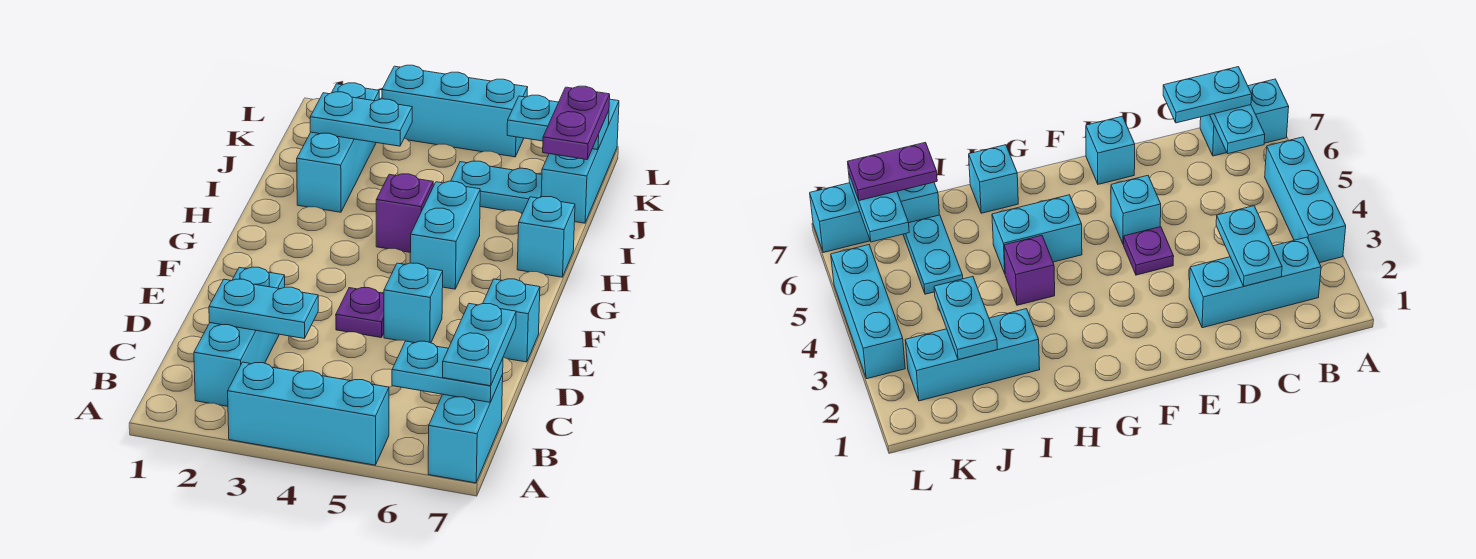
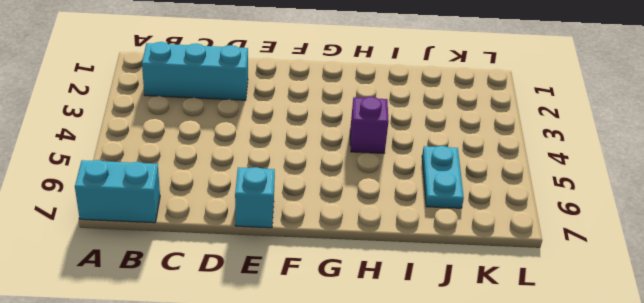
none -> cyan 1x3 brick [228,362,389,465]
none -> purple 1x1 plate [336,288,384,337]
none -> cyan 1x1 brick [384,263,443,343]

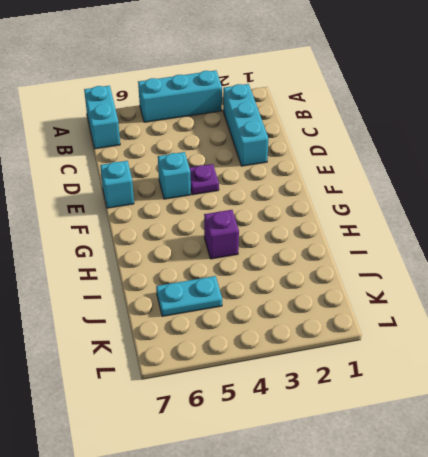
none -> cyan 1x2 brick [410,181,480,289]
none -> cyan 1x1 brick [517,197,575,277]
none -> cyan 1x3 brick [297,83,379,212]

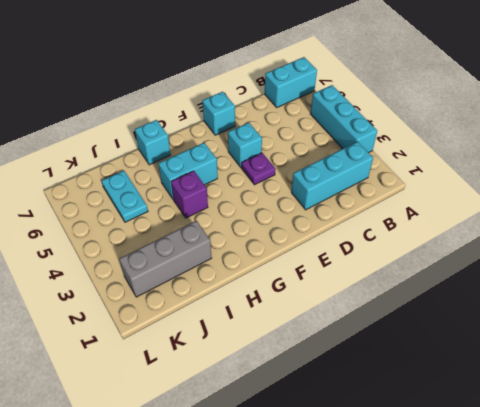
grey 1x3 brick [119,221,212,297] -> cyan 1x3 brick [297,83,379,212]
none -> cyan 1x3 brick [541,99,619,223]
none -> cyan 1x3 brick [382,65,528,157]
none -> cyan 1x2 plate [392,341,503,402]

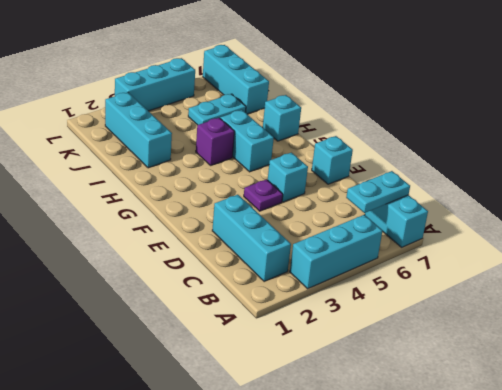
none -> cyan 1x2 plate [209,279,318,339]
none -> cyan 1x2 plate [310,92,412,146]
none -> cyan 1x2 plate [507,95,609,150]

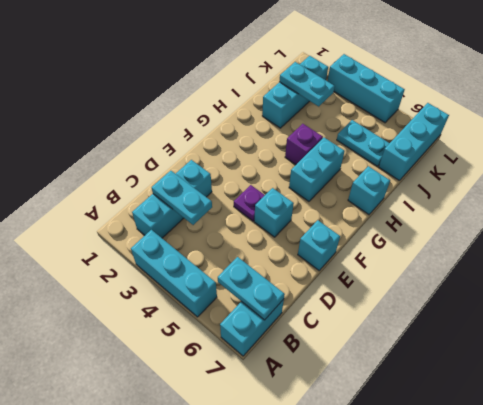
none -> cyan 1x2 plate [507,95,609,150]
none -> cyan 1x2 plate [443,304,516,386]
none -> purple 1x2 plate [543,86,610,160]

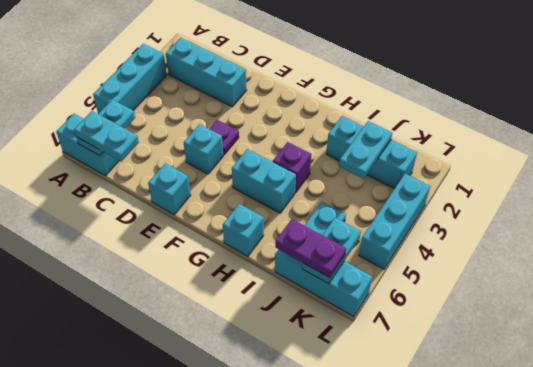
none -> cyan 1x2 plate [209,279,318,339]

